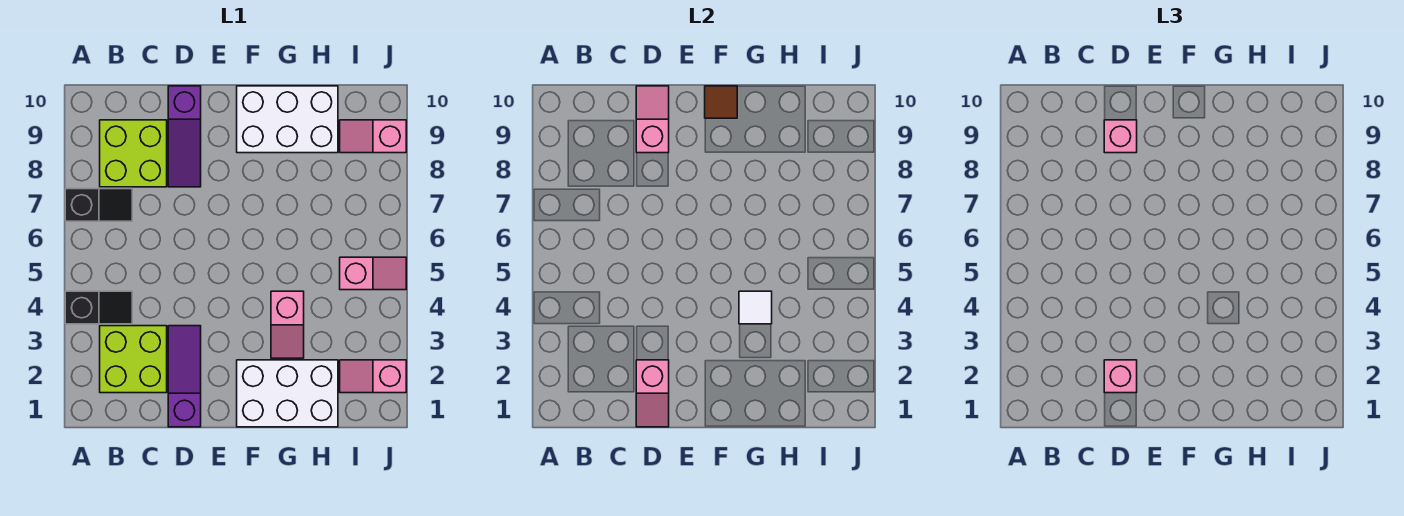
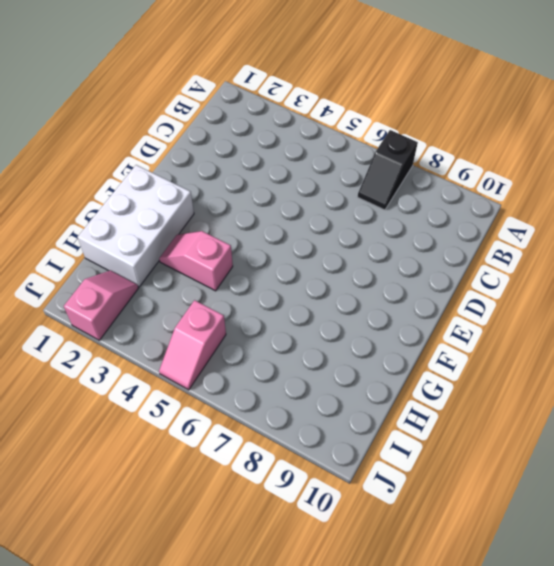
none -> black 1x2 slope [65,291,132,324]
none -> lime 2x2 brick [100,326,167,393]
none -> lime 2x2 brick [100,120,167,187]

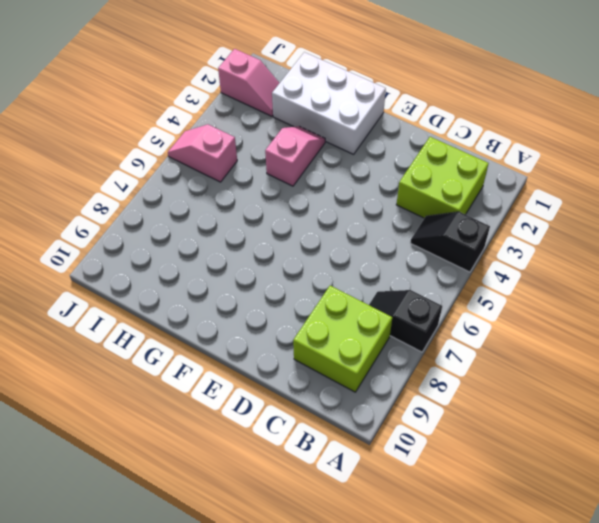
none -> purple 1x3 slope [168,326,201,427]
none -> purple 1x3 slope [168,86,201,187]
none -> white 2x3 brick [237,86,338,153]

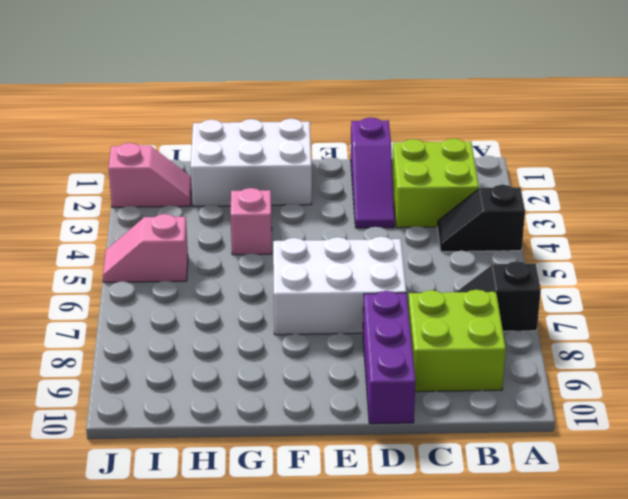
white 2x3 brick [273,237,406,335] -> white 2x3 brick moved to [237,86,338,153]
purple 1x3 brick [363,291,416,424] -> purple 1x3 slope [168,86,201,187]
none -> pink 1x2 slope [340,120,406,153]
none -> pink 1x2 slope [636,360,669,427]
none -> pink 1x2 slope [636,86,669,153]

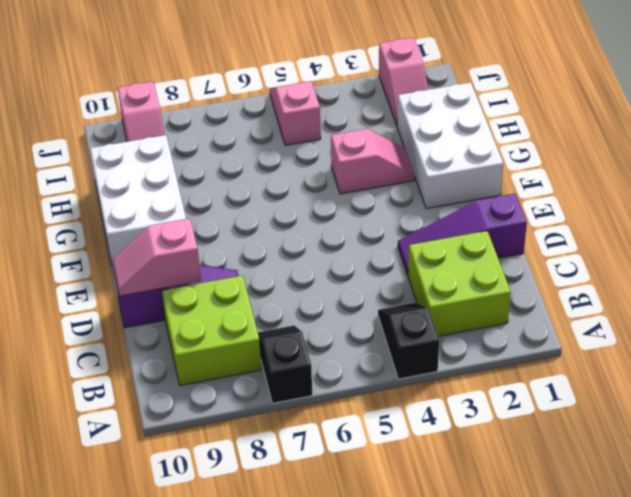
none -> pink 1x2 slope [636,360,669,427]
none -> brown 1x1 tile [705,86,737,118]
none -> white 1x1 tile [739,291,772,324]

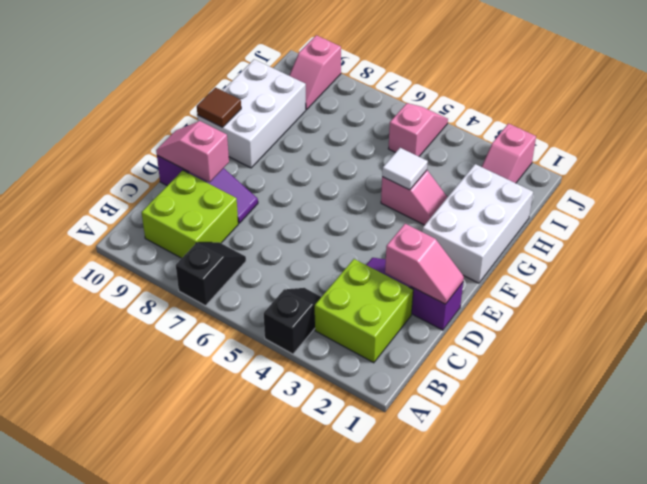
none -> pink 1x1 brick [1104,360,1137,393]
none -> pink 1x1 brick [1104,120,1137,153]

